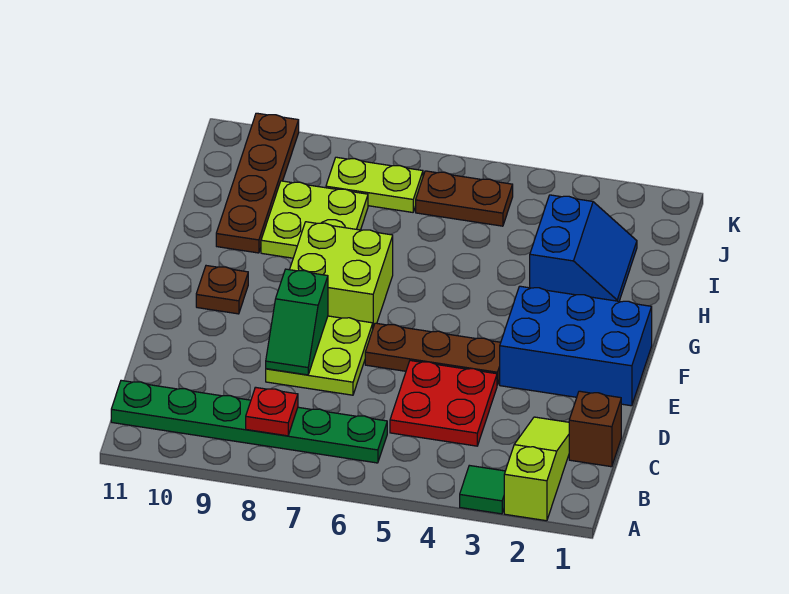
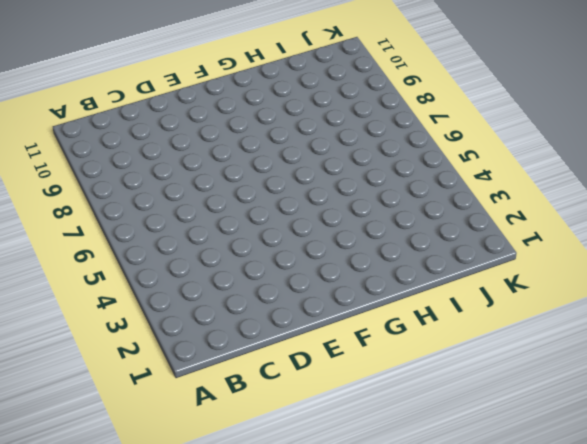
none -> lime 1x3 slope [504,417,569,521]
none -> green 1x1 tile [460,465,505,514]
none -> green 1x6 plate [111,380,387,463]

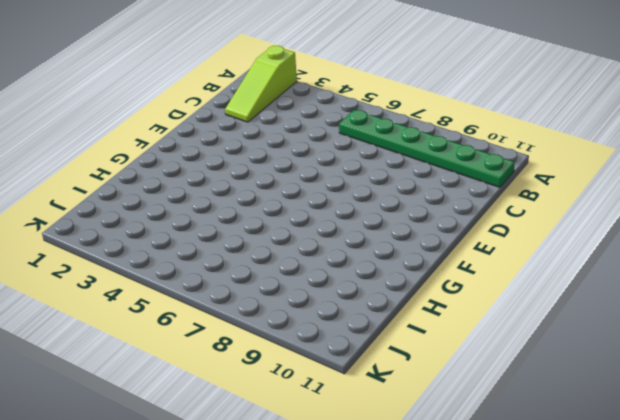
none -> green 1x1 tile [460,465,505,514]
none -> brown 1x1 brick [569,391,621,467]
none -> red 2x2 plate [390,361,497,446]

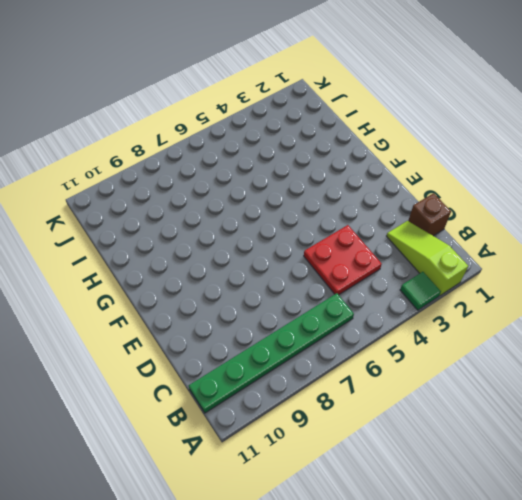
none -> lime 2x2 plate [266,316,373,395]
none -> blue 2x3 brick [500,286,652,406]
none -> brown 1x3 plate [365,323,501,385]

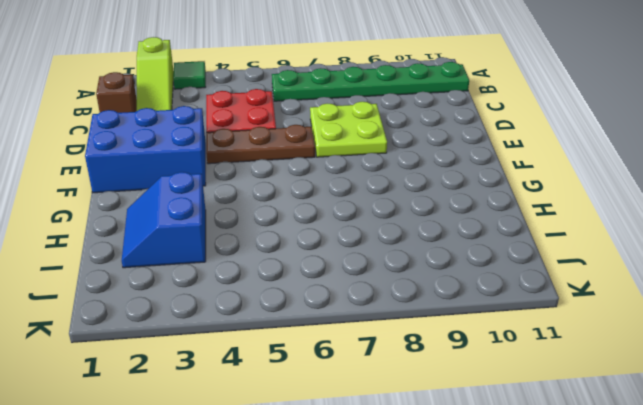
none -> lime 2x2 brick [290,222,393,327]
none -> brown 1x1 plate [196,266,248,314]
none -> lime 2x2 plate [261,181,368,258]

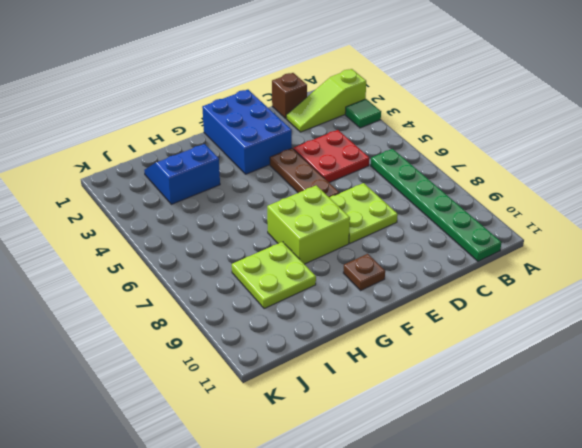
none -> brown 1x4 plate [216,113,299,253]
none -> brown 1x2 plate [416,171,513,226]
none -> lime 1x2 plate [326,157,423,212]

